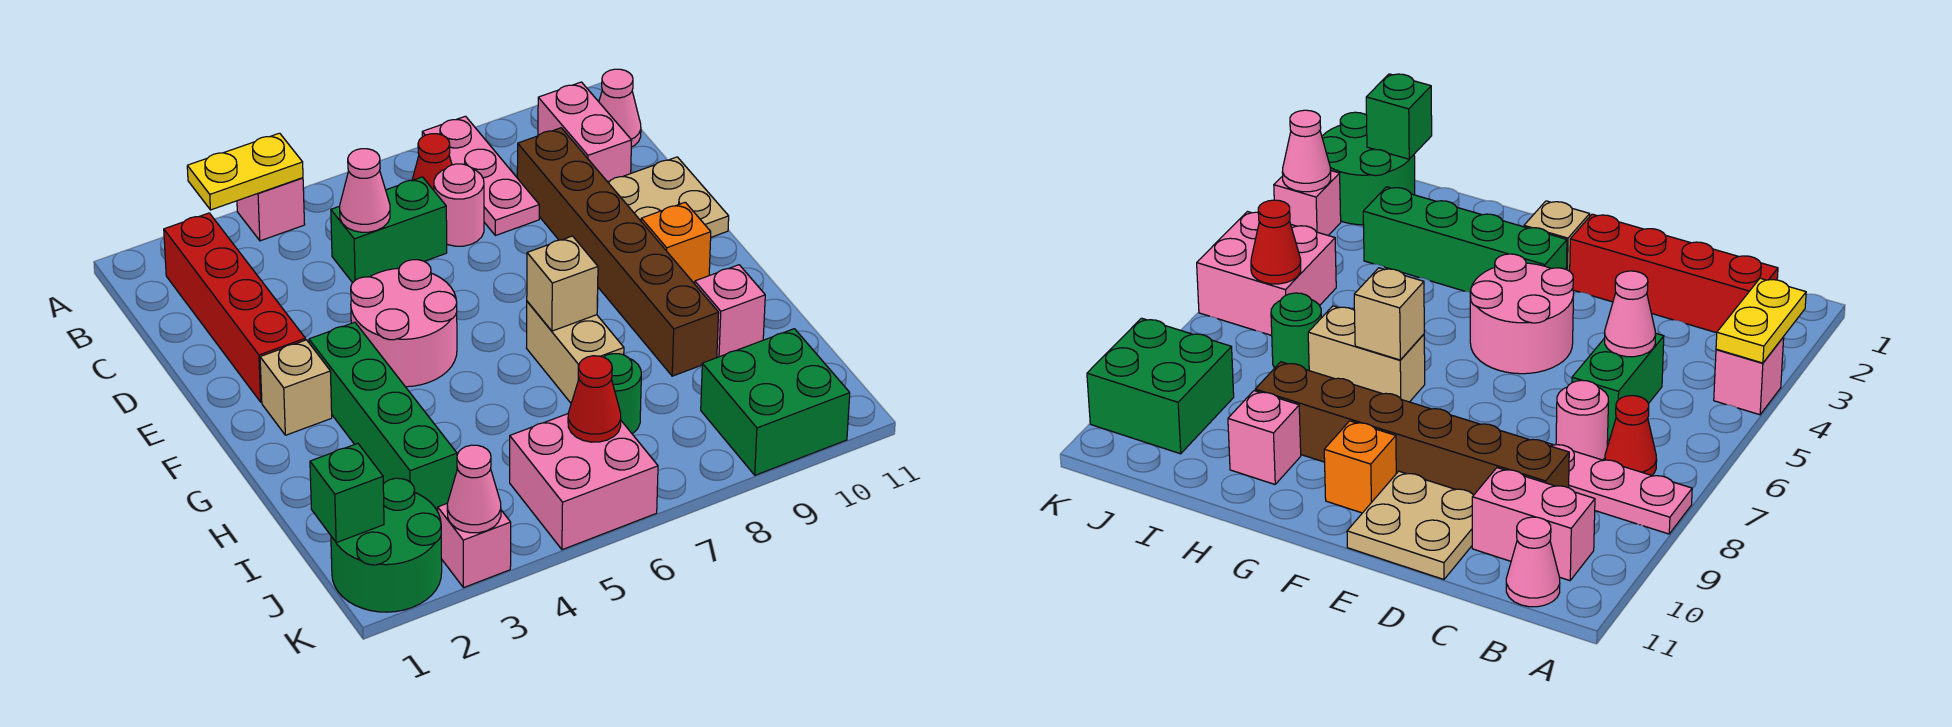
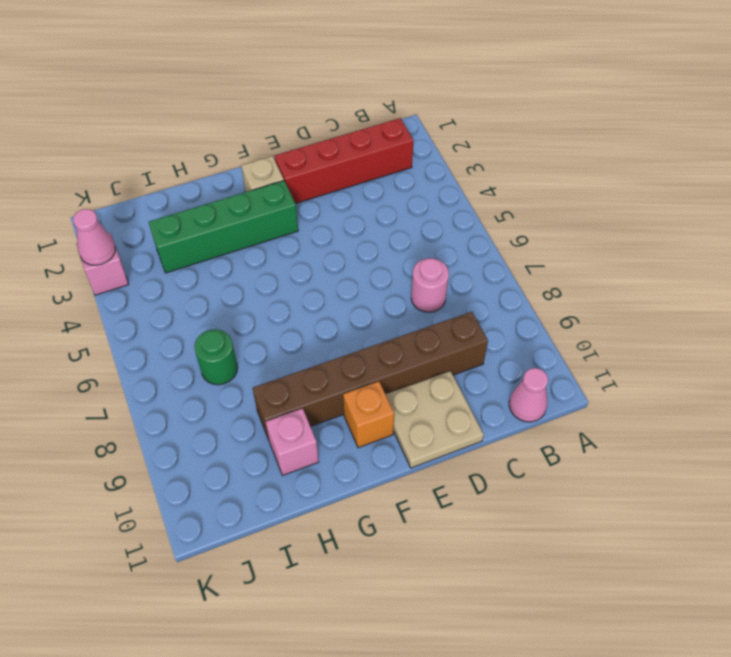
none -> pink 1x1 brick [237,178,305,241]
none -> pink 1x3 plate [422,116,539,236]
none -> red 1x1 cone [412,134,452,190]

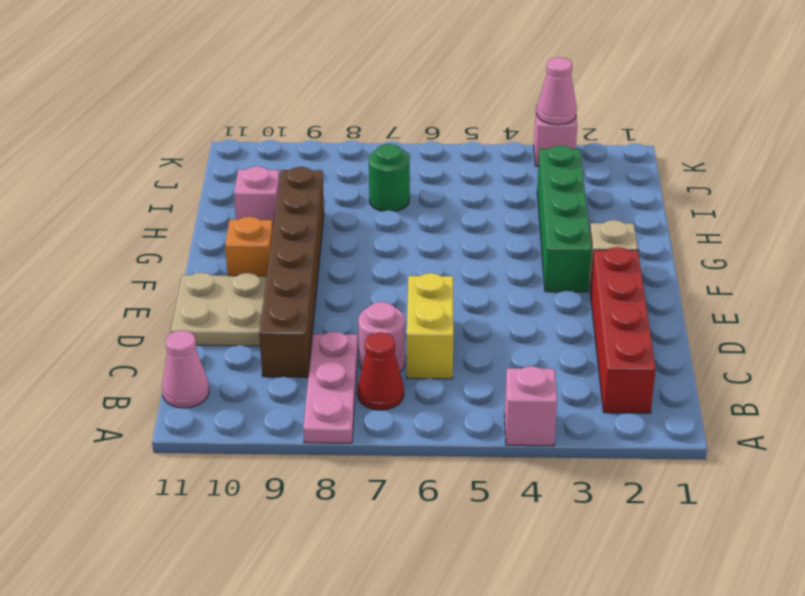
yellow 1x2 brick [407,273,454,379] -> green 1x2 brick [331,177,447,283]
none -> pink 1x2 brick [538,82,632,182]
none -> pink 2x2 round brick [351,260,457,387]
none -> tan 1x2 brick [527,301,624,403]

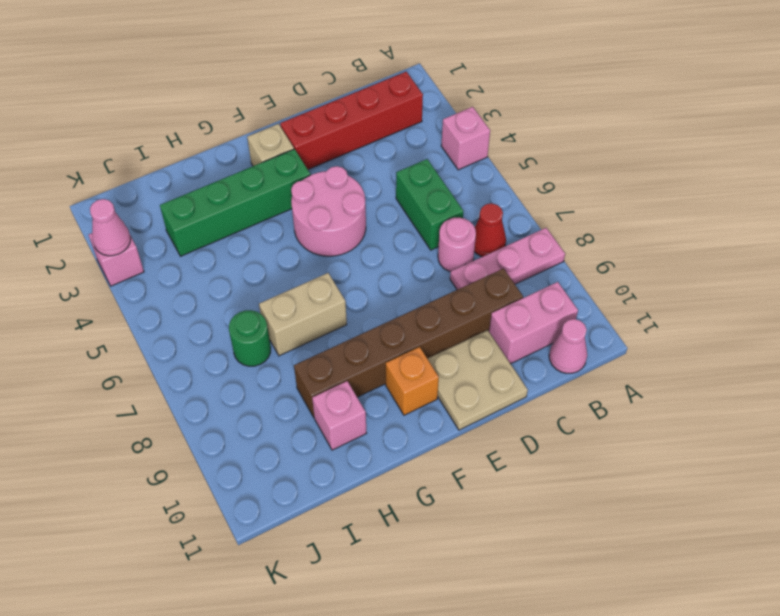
none -> green 2x2 round brick [331,478,442,612]
none -> pink 2x2 brick [510,414,658,550]
none -> green 2x2 brick [701,329,850,475]

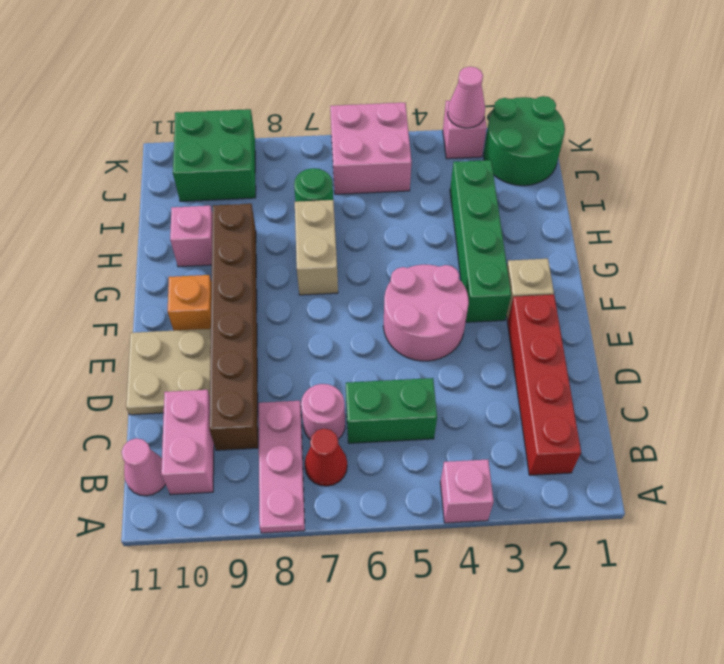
none -> yellow 1x2 plate [187,133,303,210]
none -> pink 1x1 cone [340,149,390,232]
none -> tan 1x1 brick [527,236,598,331]

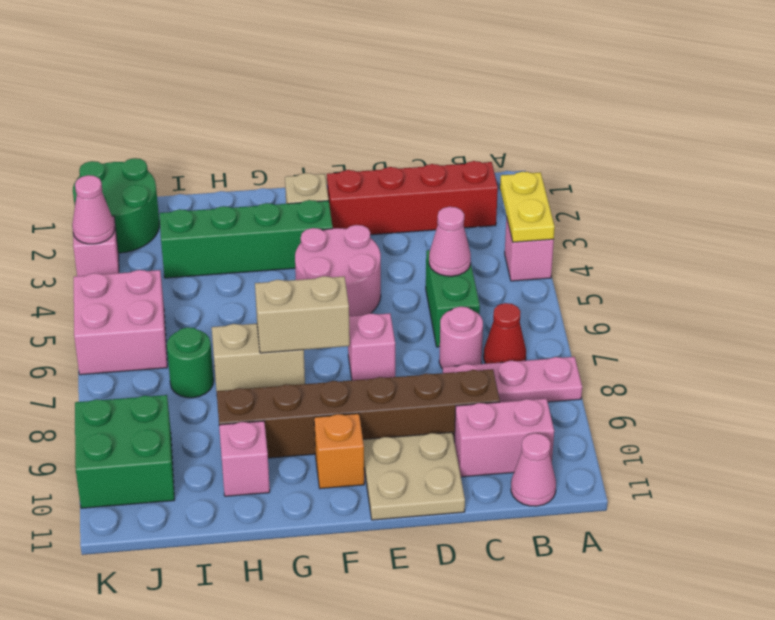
pink 1x1 brick [348,313,395,380] -> none
tan 1x2 brick [255,276,350,353] -> tan 1x1 brick [527,236,598,331]
none -> green 1x1 brick [310,443,384,543]
none -> red 1x1 cone [568,356,621,442]

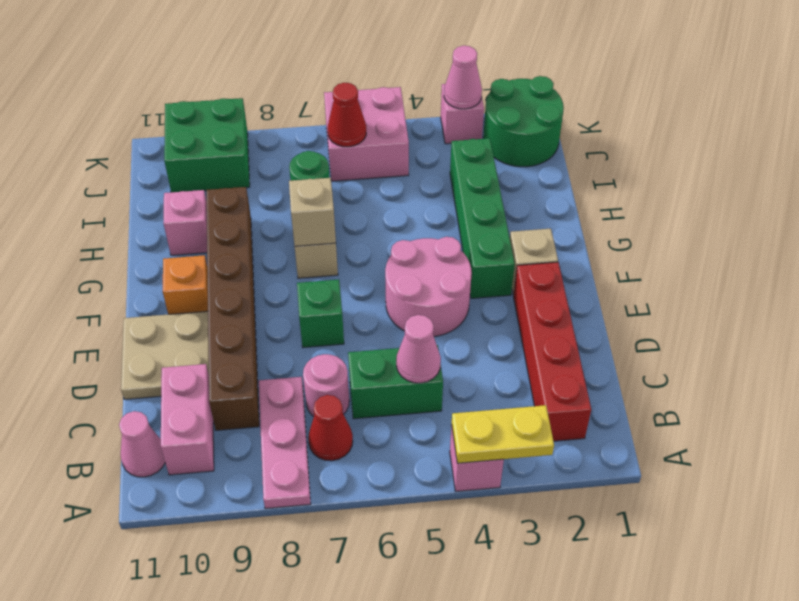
green 1x1 brick [297,279,344,347] -> green 1x1 brick moved to [310,443,384,543]

